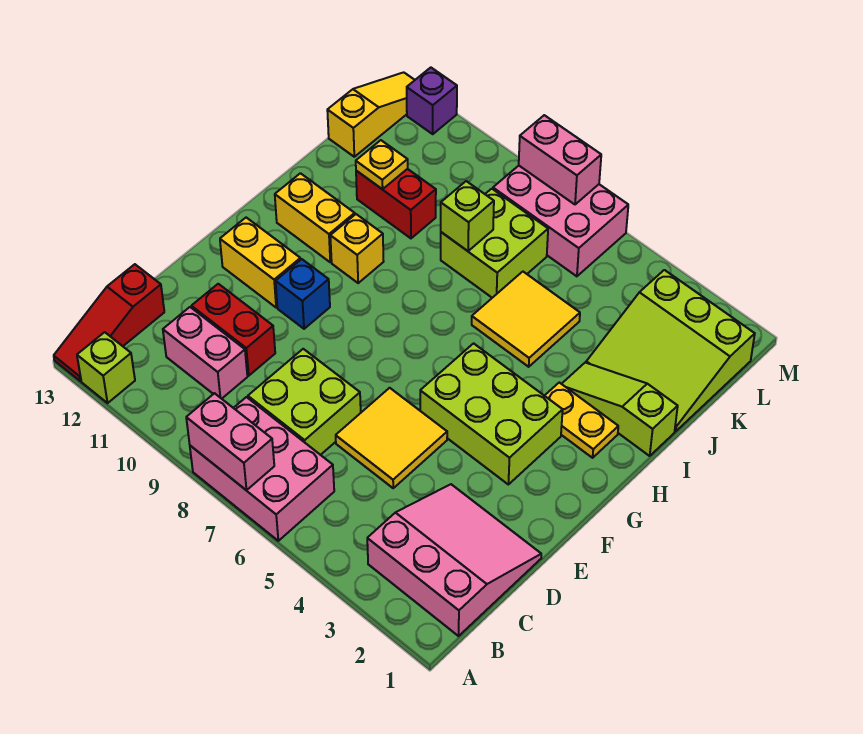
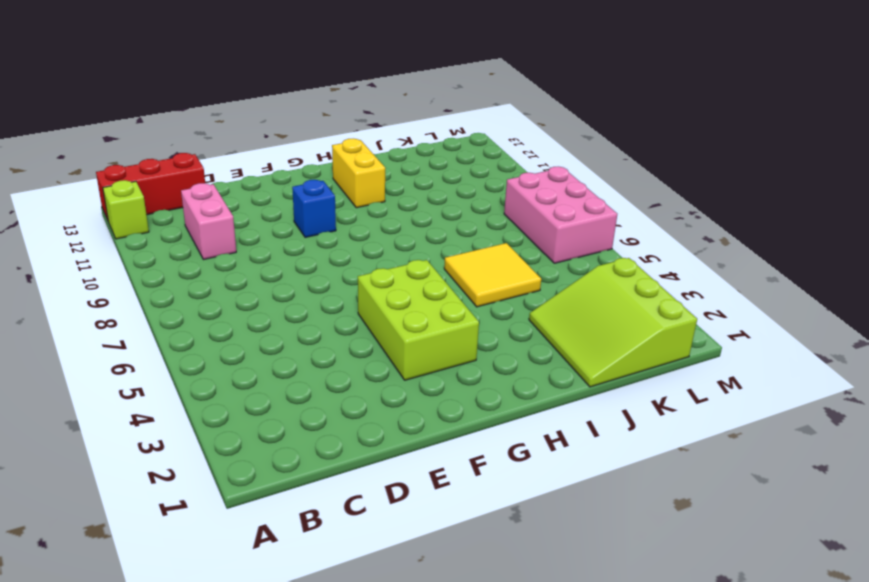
red 1x3 brick [96,153,205,220] -> red 1x3 slope [54,264,164,381]
none -> pink 2x3 brick [190,397,334,541]
none -> pink 3x3 slope [367,484,541,636]
none -> lime 2x2 brick [248,349,361,455]

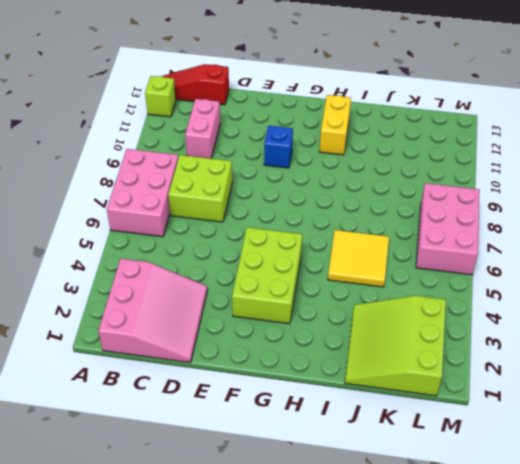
none -> yellow 2x2 tile [336,388,447,488]
none -> red 1x2 brick [191,284,275,376]
none -> yellow 1x2 brick [220,218,301,307]

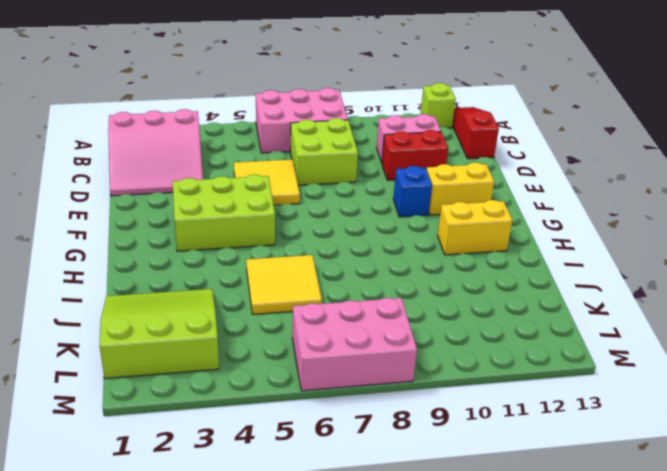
none -> yellow 1x2 plate [545,382,618,458]
none -> yellow 1x1 brick [330,214,384,283]
none -> lime 1x3 slope [562,363,678,456]

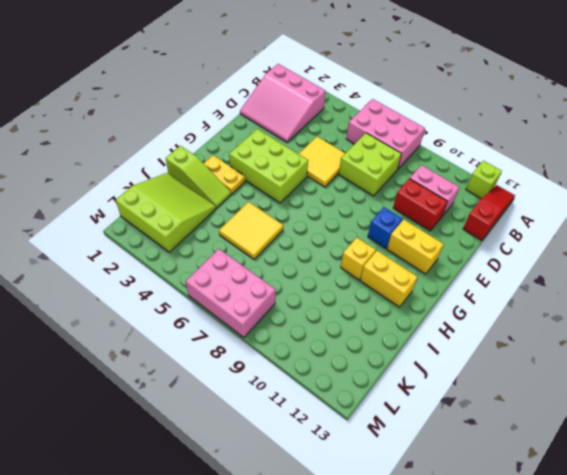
none -> lime 2x2 brick [441,189,548,298]
none -> red 1x2 brick [356,169,436,238]
none -> yellow 1x3 slope [327,72,415,157]

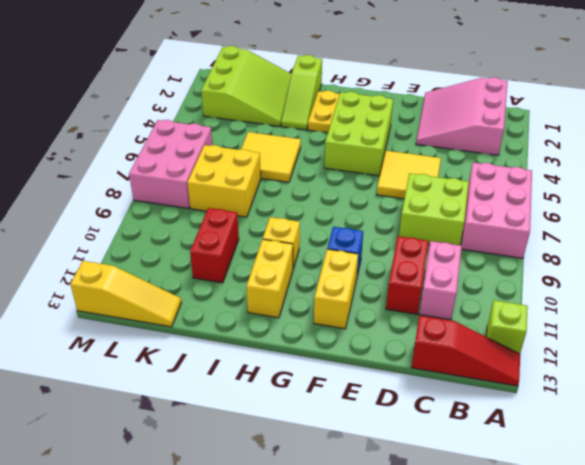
yellow 2x2 brick [187,145,261,217] -> lime 2x2 brick [441,189,548,298]
yellow 1x3 slope [70,261,181,327] -> yellow 1x3 slope turned to [327,72,415,157]
none -> purple 1x1 brick [407,68,457,134]
none -> pink 1x2 brick [186,393,274,490]
none -> lime 1x1 brick [441,181,494,251]

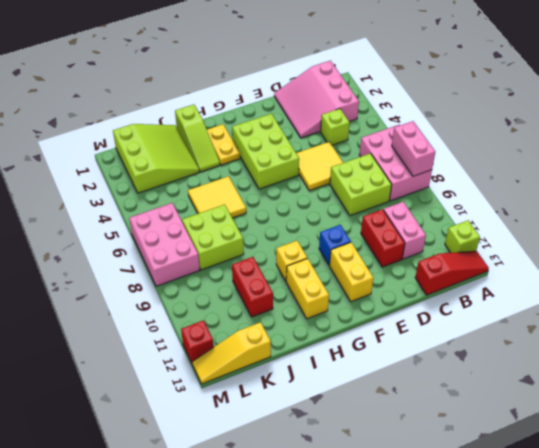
lime 1x1 brick [321,109,350,145] -> lime 1x1 brick moved to [441,181,494,251]
red 1x1 brick [181,320,214,362] -> purple 1x1 brick [407,68,457,134]
none -> yellow 1x1 plate [356,140,408,189]
none -> pink 1x2 brick [519,115,601,204]

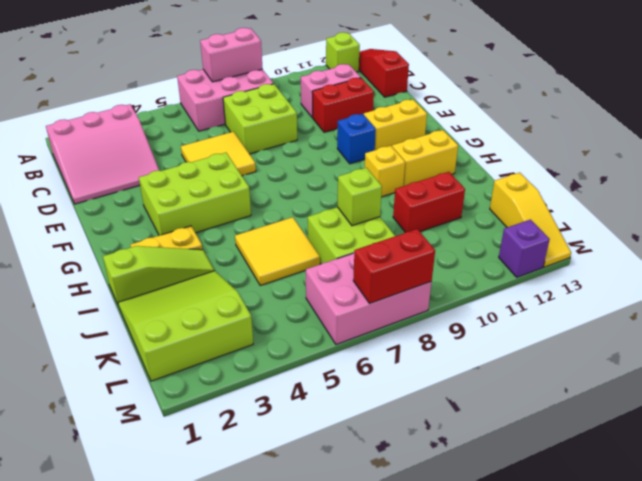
red 1x2 brick [353,229,435,304] -> pink 1x2 brick [519,115,601,204]
none -> yellow 1x1 plate [356,140,408,189]

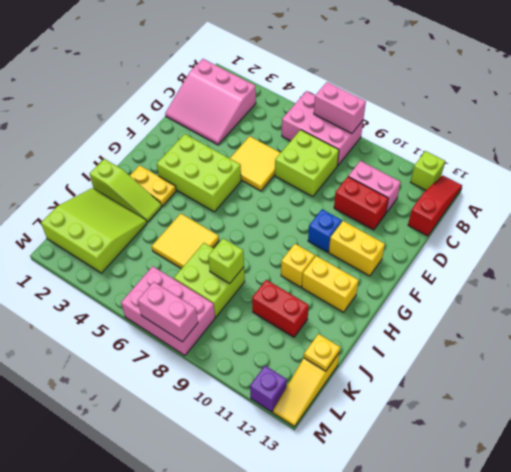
yellow 1x1 plate [304,334,340,371] -> yellow 1x1 plate moved to [356,140,408,189]

